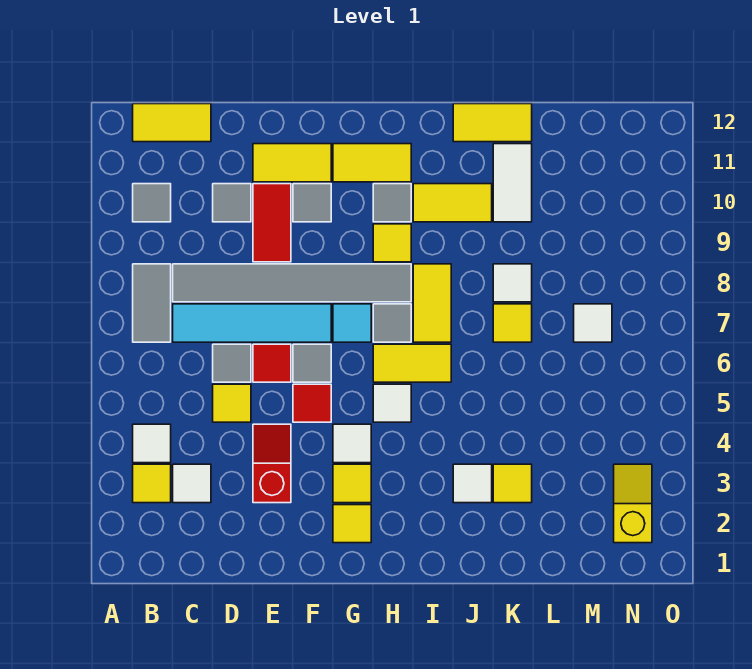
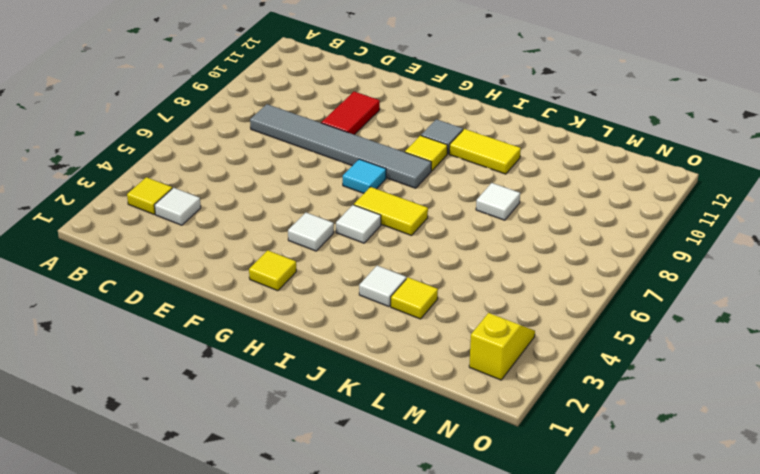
none -> white 1x1 tile [133,424,171,463]
none -> grey 1x2 tile [133,264,171,342]
none -> grey 1x1 tile [133,184,171,222]
none -> yellow 1x2 tile [133,104,211,142]

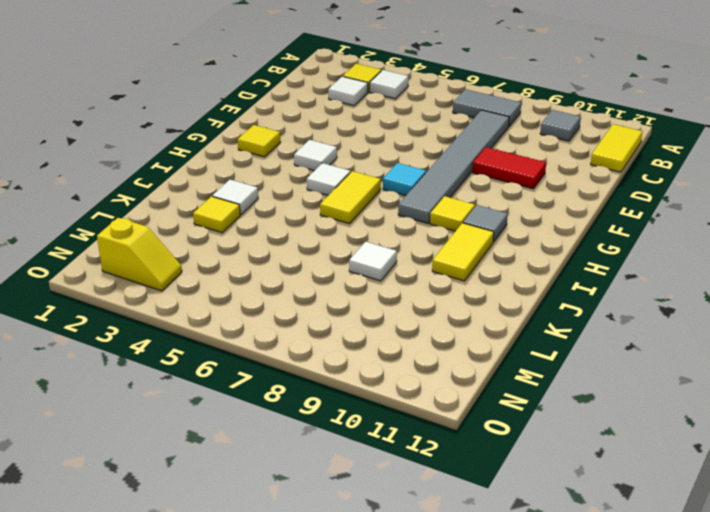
none -> cyan 1x4 tile [173,304,331,342]
none -> yellow 1x1 tile [213,384,251,422]
none -> grey 1x1 tile [213,344,251,382]
none -> grey 1x1 tile [213,184,251,222]

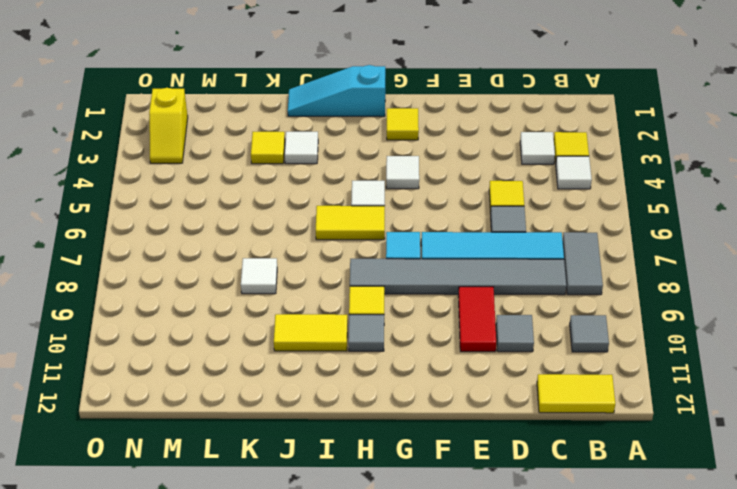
cyan 1x3 slope [288,65,385,117] -> none
none -> red 1x2 slope [253,424,291,503]
none -> red 1x1 tile [253,344,291,382]
none -> yellow 1x2 tile [253,144,331,182]
none -> red 1x1 tile [293,384,331,422]

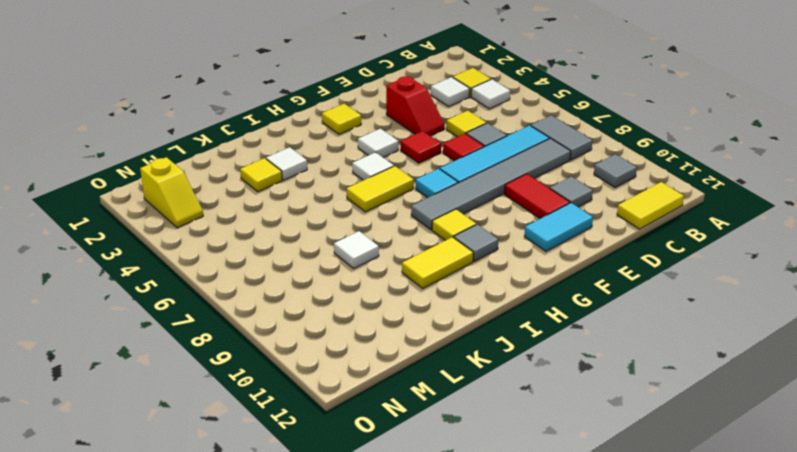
cyan 1x2 tile [524,203,593,251] -> yellow 1x2 tile [253,144,331,182]
none -> grey 1x1 tile [293,344,331,382]
none -> grey 1x1 tile [293,184,331,222]
none -> yellow 1x1 tile [333,464,371,503]
none -> yellow 1x2 tile [333,144,411,182]

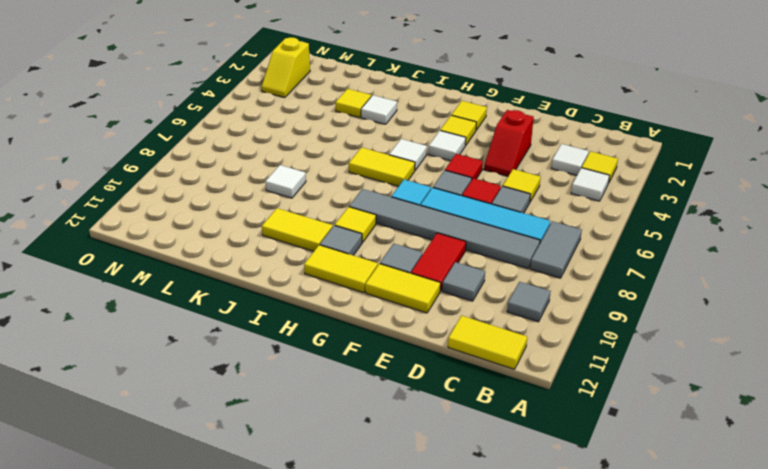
none -> grey 1x1 tile [373,304,411,342]
none -> yellow 1x2 tile [413,264,451,342]
none -> yellow 1x2 tile [453,104,532,142]
none -> yellow 1x1 tile [493,304,532,342]

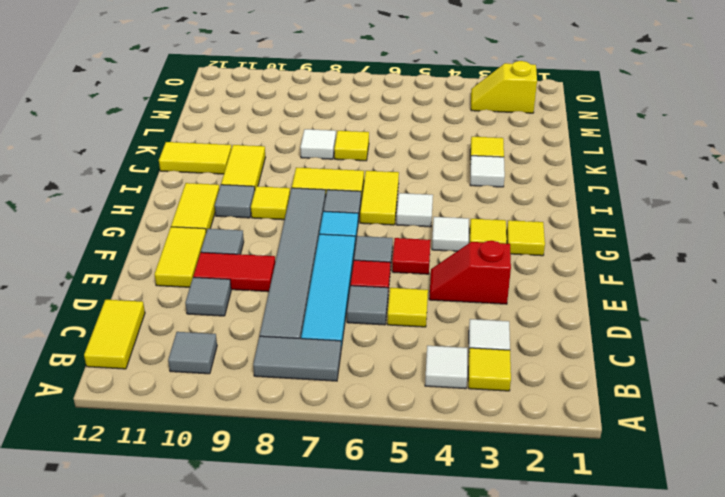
yellow 1x2 tile [159,142,231,174] -> yellow 1x2 tile turned to [453,104,532,142]
none -> white 1x2 tile [493,144,532,222]
none -> white 1x1 tile [574,304,612,342]

